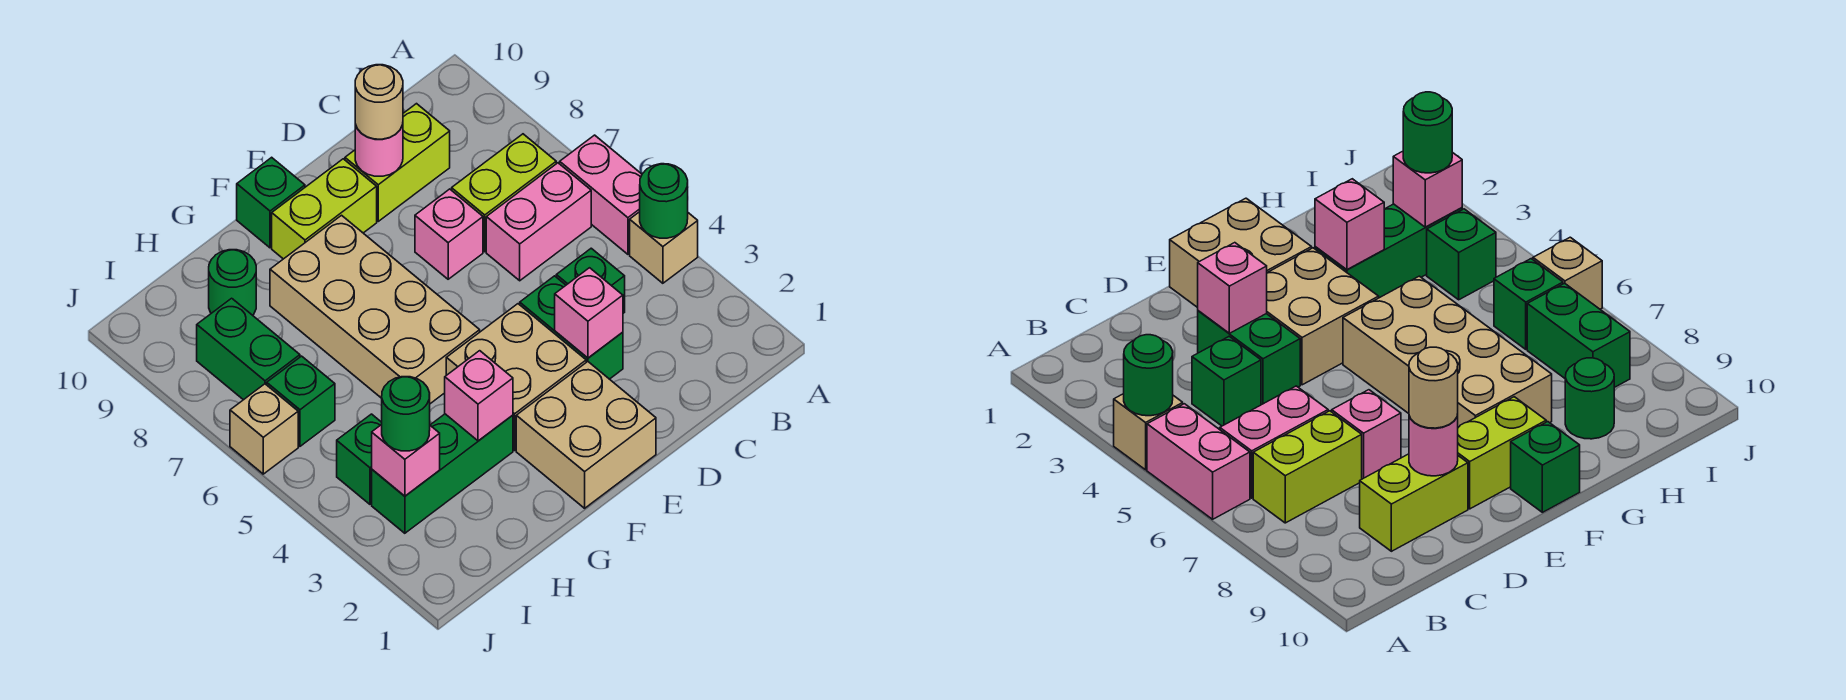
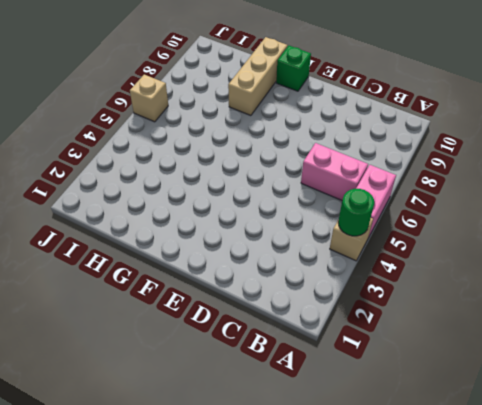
tan 1x3 brick [228,37,287,116] -> tan 2x4 brick [270,215,480,404]
none -> lime 1x2 brick [452,134,556,252]
none -> green 1x1 brick [556,248,625,313]
none -> lime 1x2 brick [345,104,450,221]

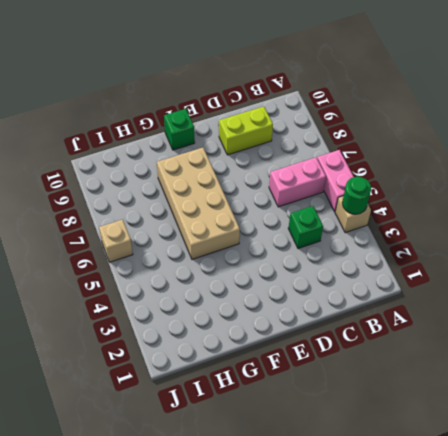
none -> lime 1x2 brick [452,134,556,252]
none -> green 1x2 brick [520,276,623,379]
none -> pink 1x1 brick [415,189,483,279]

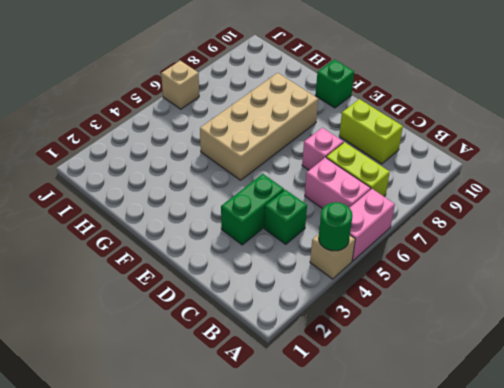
none -> tan 2x2 brick [516,362,656,508]
none -> tan 2x2 brick [446,304,586,450]
none -> lime 1x2 brick [272,159,377,259]

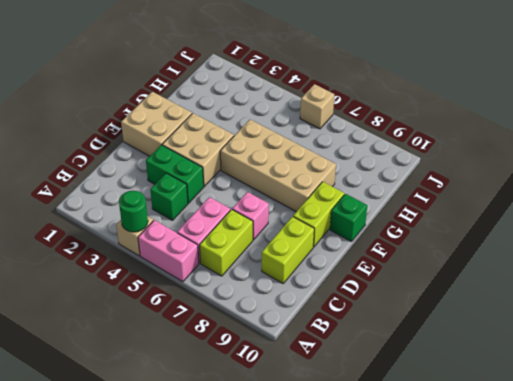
none -> green 1x3 brick [372,414,513,533]
none -> green 1x1 round brick [209,250,256,315]
none -> green 1x1 brick [337,414,382,504]

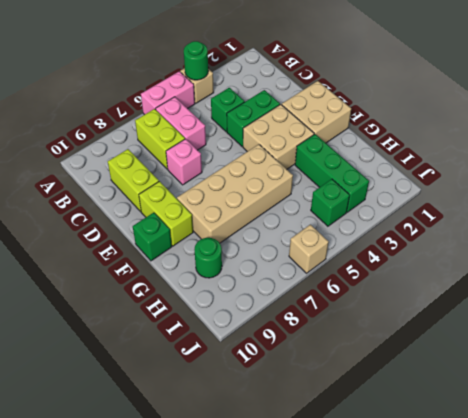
none -> green 1x1 brick [267,356,335,446]
none -> green 1x2 brick [197,298,300,400]
none -> pink 1x1 brick [555,268,623,358]

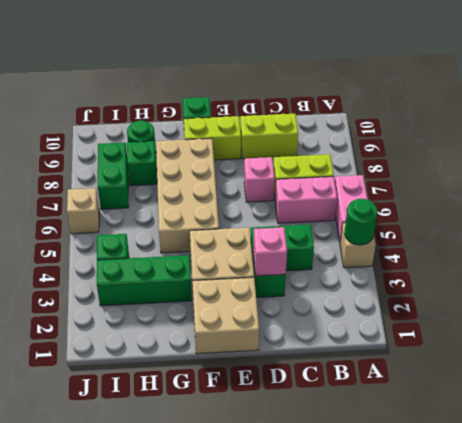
green 1x1 brick [127,141,157,186] -> green 1x1 brick moved to [267,356,335,446]
none -> pink 1x1 round brick [355,124,403,176]
none -> pink 1x1 brick [445,351,513,441]
none -> pink 1x1 brick [372,424,440,496]

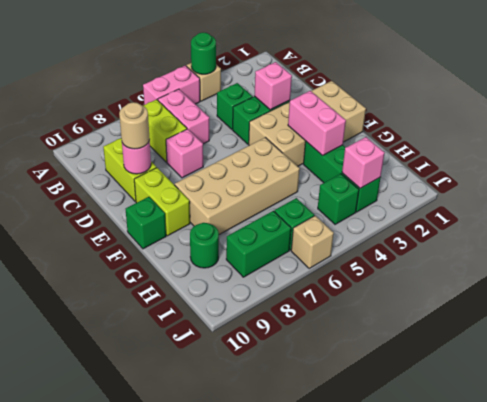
pink 1x2 brick [288,91,346,156] -> pink 1x1 brick [445,351,513,441]
none -> green 1x1 round brick [382,377,430,451]

